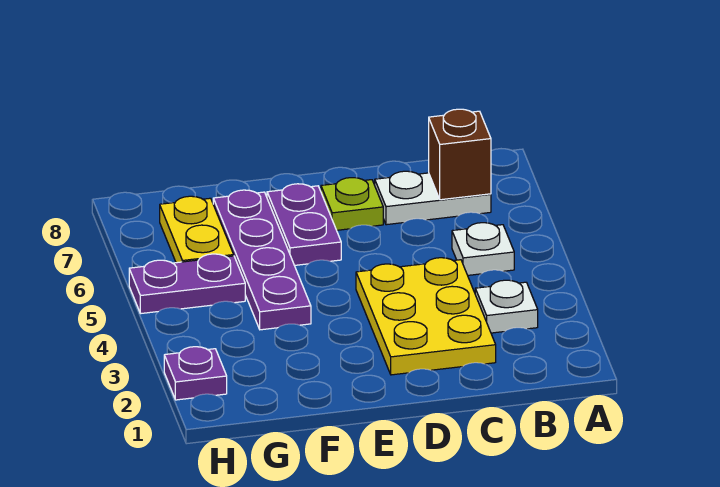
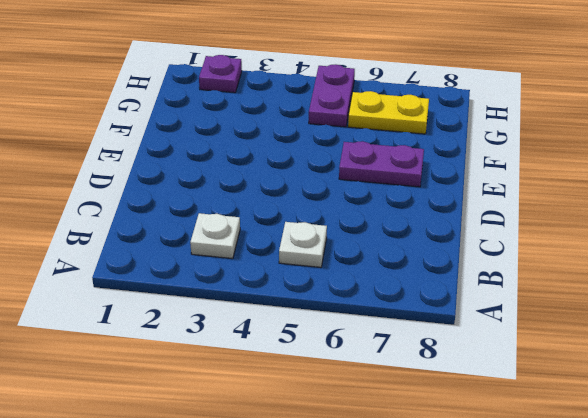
none -> white 1x2 plate [375,171,491,225]
none -> yellow 2x3 plate [356,258,496,375]

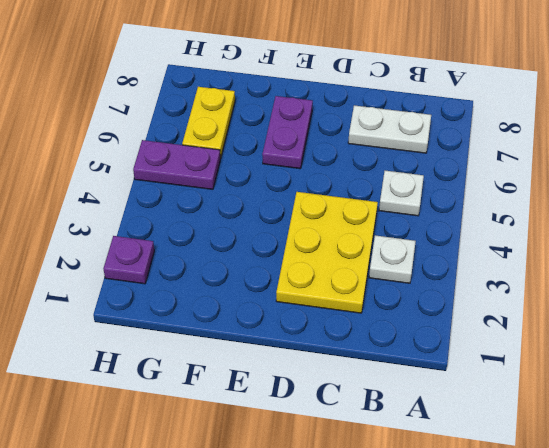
none -> lime 1x1 plate [321,178,383,230]
none -> purple 1x4 plate [213,190,311,330]

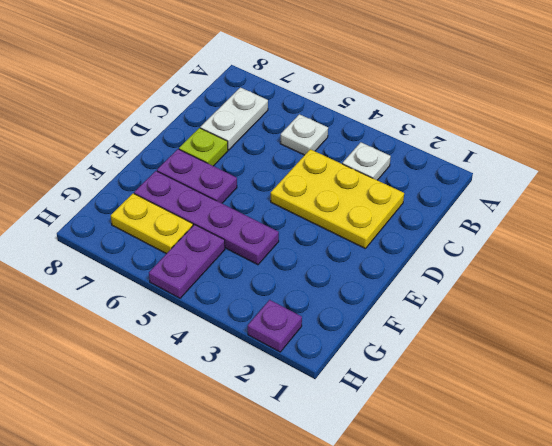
none -> brown 1x1 brick [429,109,491,200]

